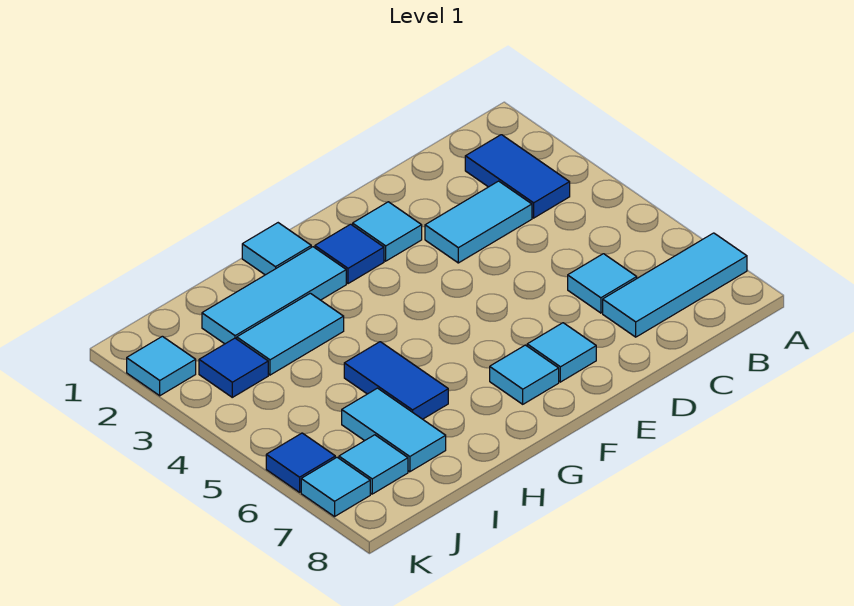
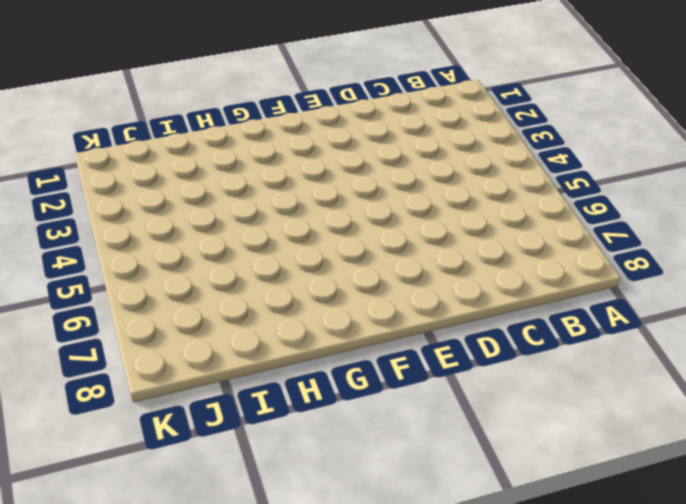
none -> cyan 1x3 tile [603,233,747,337]
none -> blue 1x2 tile [465,135,570,218]
none -> cyan 1x2 tile [425,181,532,263]

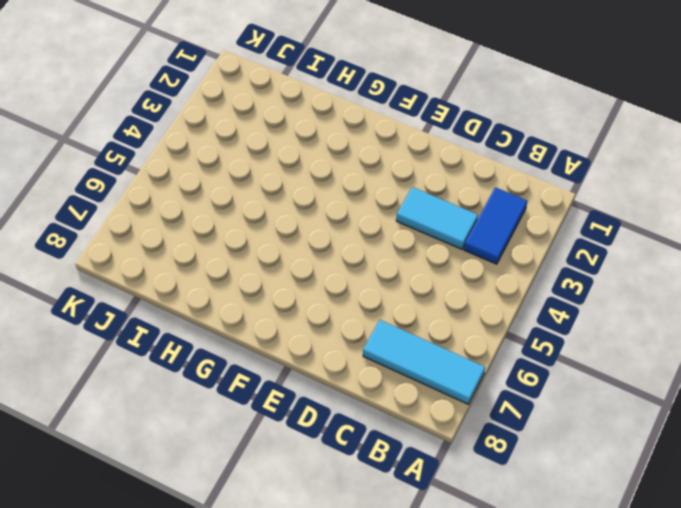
none -> cyan 1x1 tile [568,254,637,313]
none -> cyan 1x1 tile [353,202,422,261]
none -> cyan 1x1 tile [527,323,596,382]

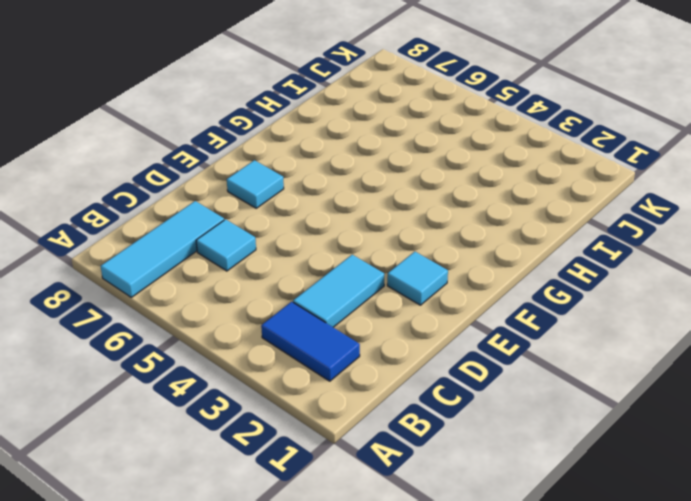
none -> blue 1x1 tile [315,224,384,284]
none -> cyan 1x1 tile [490,345,559,404]
none -> cyan 1x1 tile [242,223,311,275]

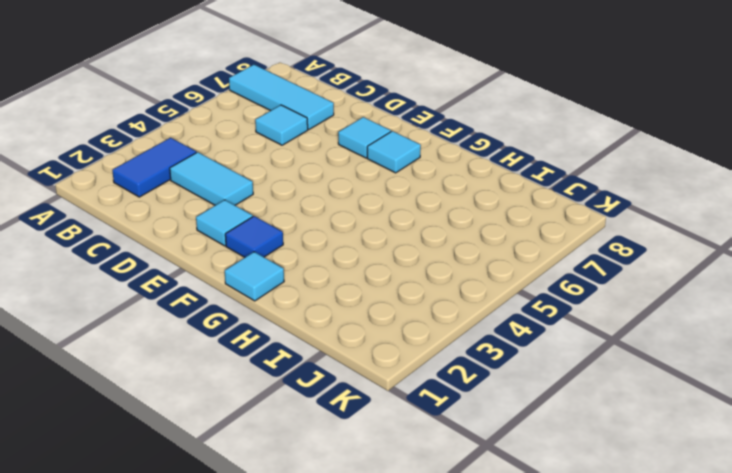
none -> cyan 1x3 tile [202,247,346,344]
none -> cyan 1x2 tile [237,293,344,375]
none -> blue 1x2 tile [344,342,448,419]

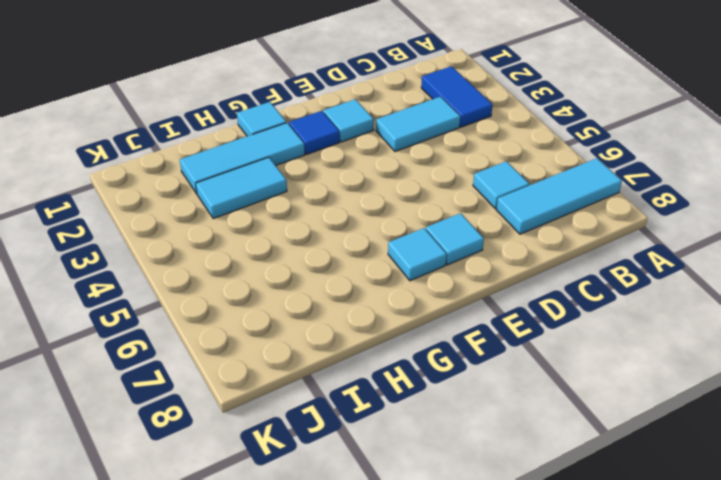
none -> blue 1x2 tile [344,342,448,419]
none -> cyan 1x2 tile [342,388,446,472]
none -> blue 1x1 tile [199,338,268,397]

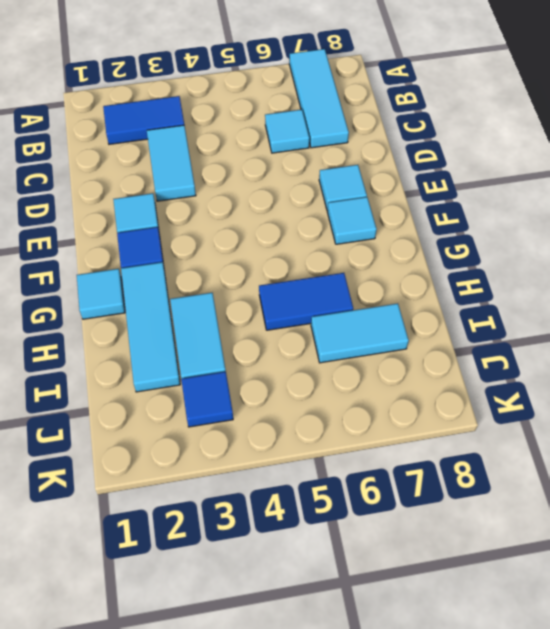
none -> cyan 1x1 tile [339,435,408,494]
none -> cyan 1x1 tile [127,336,196,396]
none -> blue 1x1 tile [266,433,335,492]

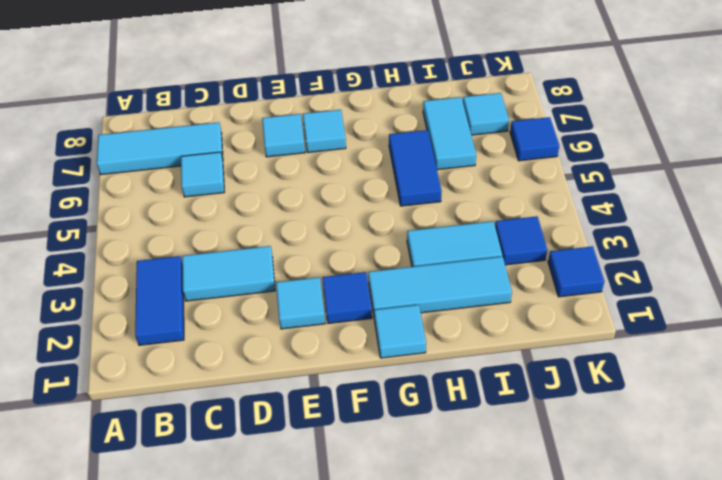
blue 1x1 tile [548,246,604,297] -> cyan 1x1 tile [127,336,196,396]
none -> cyan 1x1 tile [301,457,370,517]

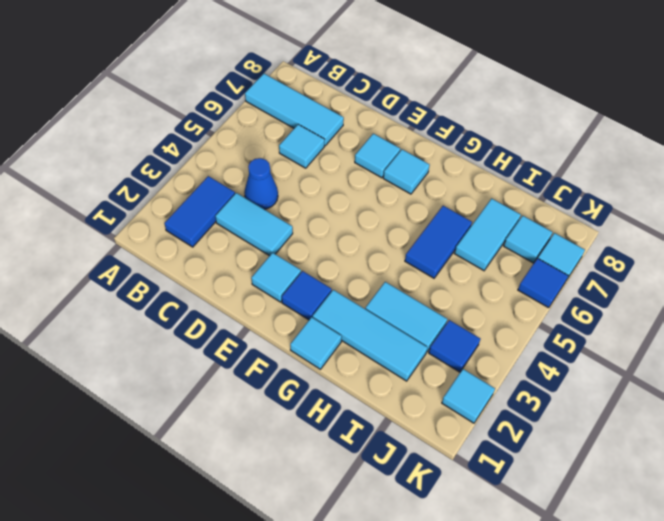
blue 1x1 cone [244,158,278,209] -> none

